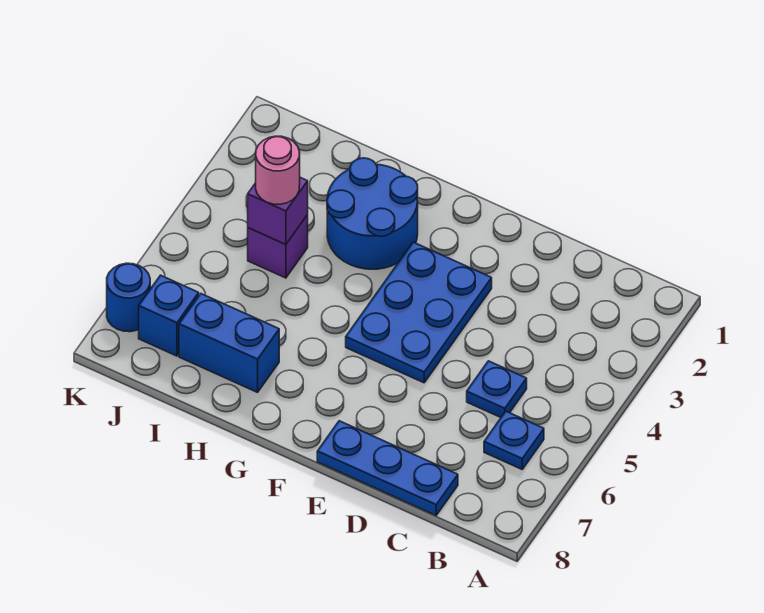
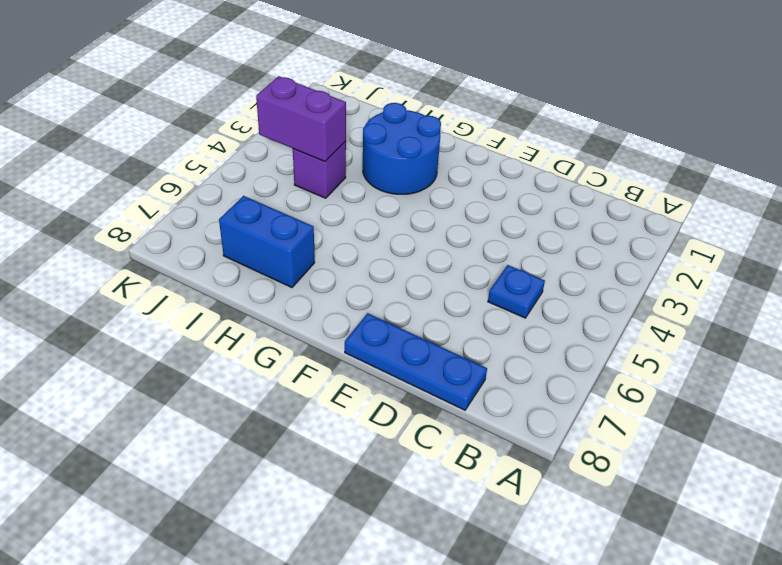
purple 1x2 brick [256,76,346,162] -> purple 1x1 brick [248,177,308,245]
none -> blue 1x1 plate [484,411,544,469]
none -> blue 2x3 plate [346,242,492,383]

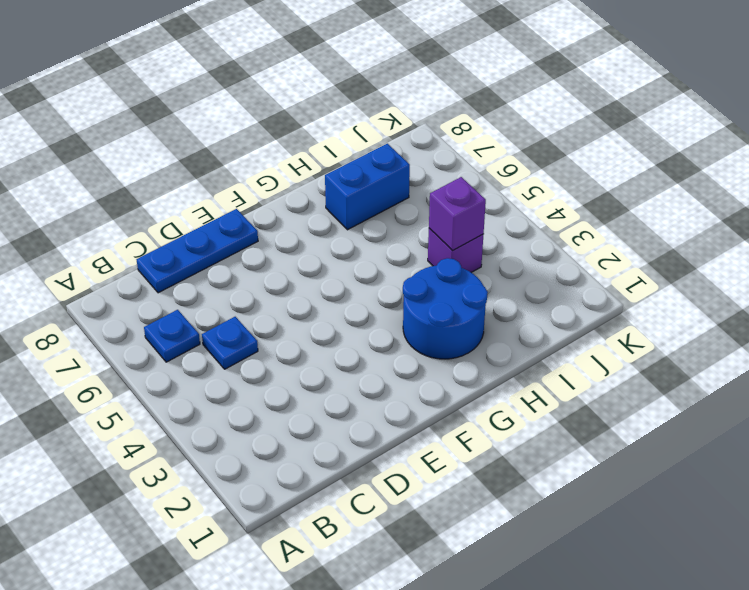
none -> blue 2x3 plate [346,242,492,383]
none -> blue 1x1 brick [139,275,199,356]

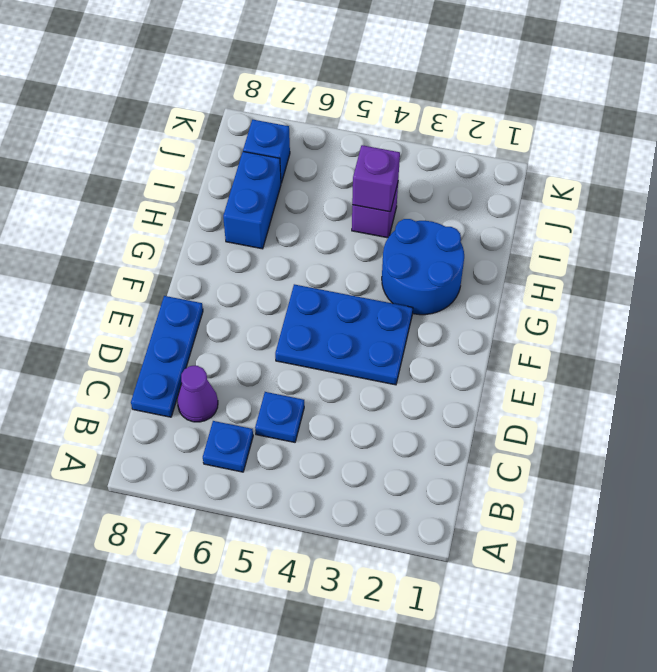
purple 1x1 cone [177,366,218,422] -> none
none -> blue 1x1 round brick [107,263,150,332]
none -> pink 1x1 round brick [256,136,300,204]

